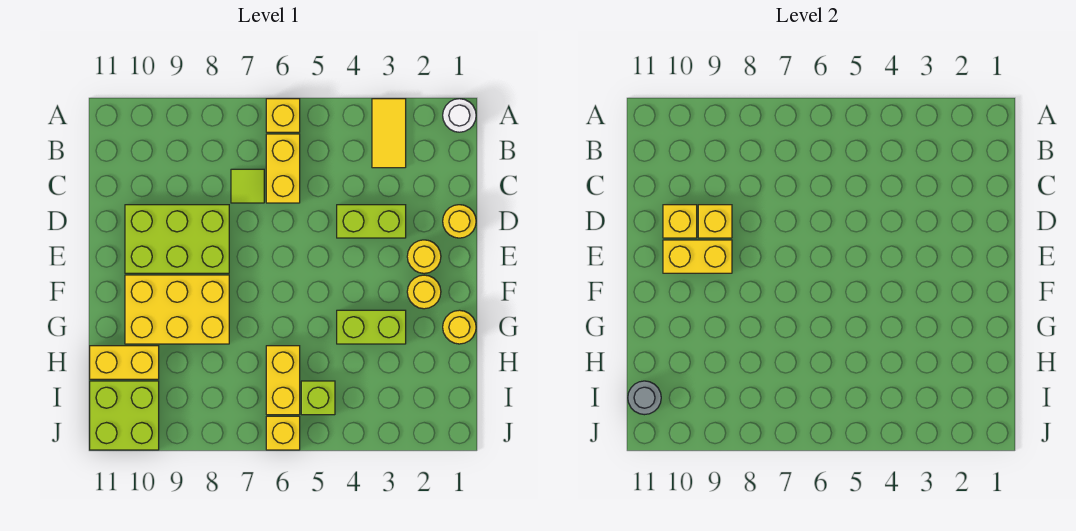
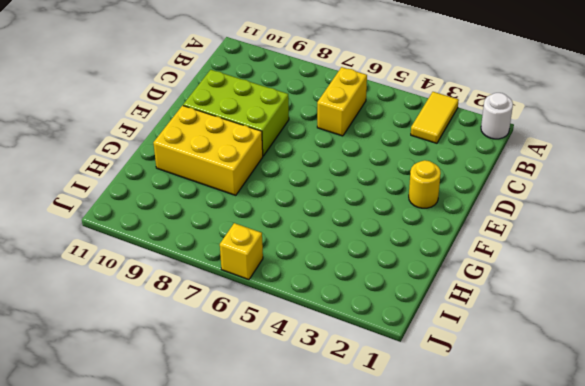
none -> yellow 1x1 brick [266,99,300,132]
none -> lime 1x1 tile [231,169,264,203]
none -> yellow 1x1 round brick [443,205,476,238]

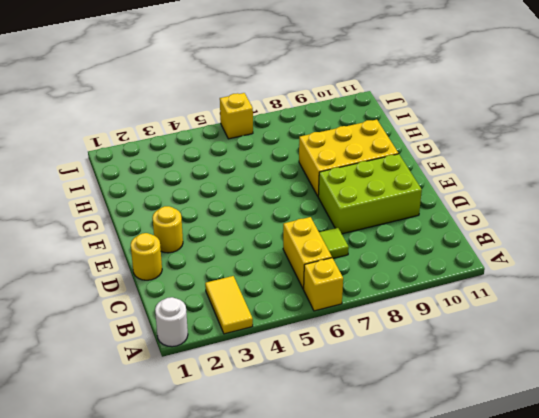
none -> lime 1x2 brick [337,205,406,238]
none -> yellow 1x1 round brick [407,275,441,309]
none -> yellow 1x1 round brick [443,310,476,344]

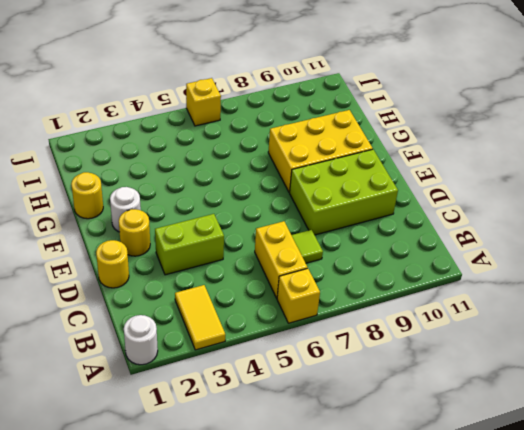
white 1x1 round brick [110,187,141,232] -> yellow 1x1 round brick [407,275,441,309]
none -> lime 1x2 brick [337,310,406,344]
none -> yellow 1x2 brick [266,346,300,415]
none -> yellow 1x2 brick [90,346,159,379]

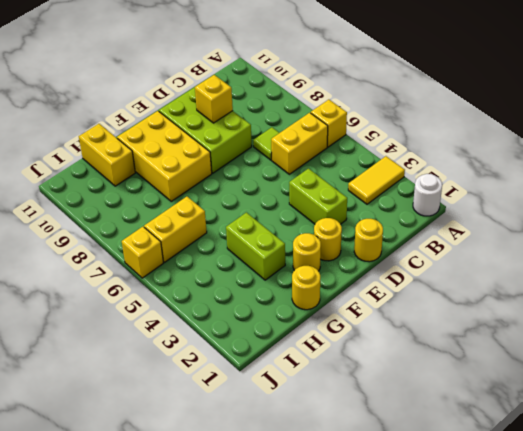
none -> lime 1x1 brick [301,381,335,415]
none -> lime 2x2 brick [90,381,159,450]
none -> yellow 1x1 brick [663,205,697,238]

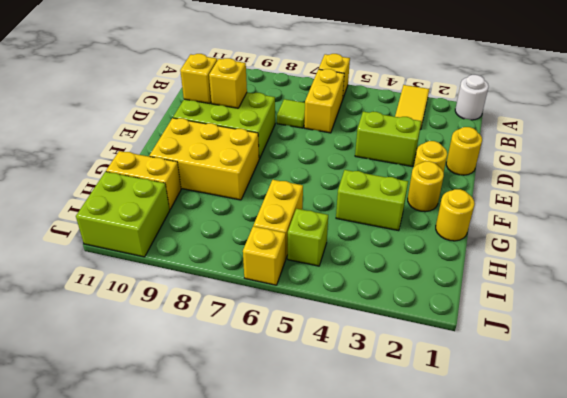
none -> yellow 1x2 brick [663,240,732,273]
none -> grey 1x1 round brick [628,381,661,415]

